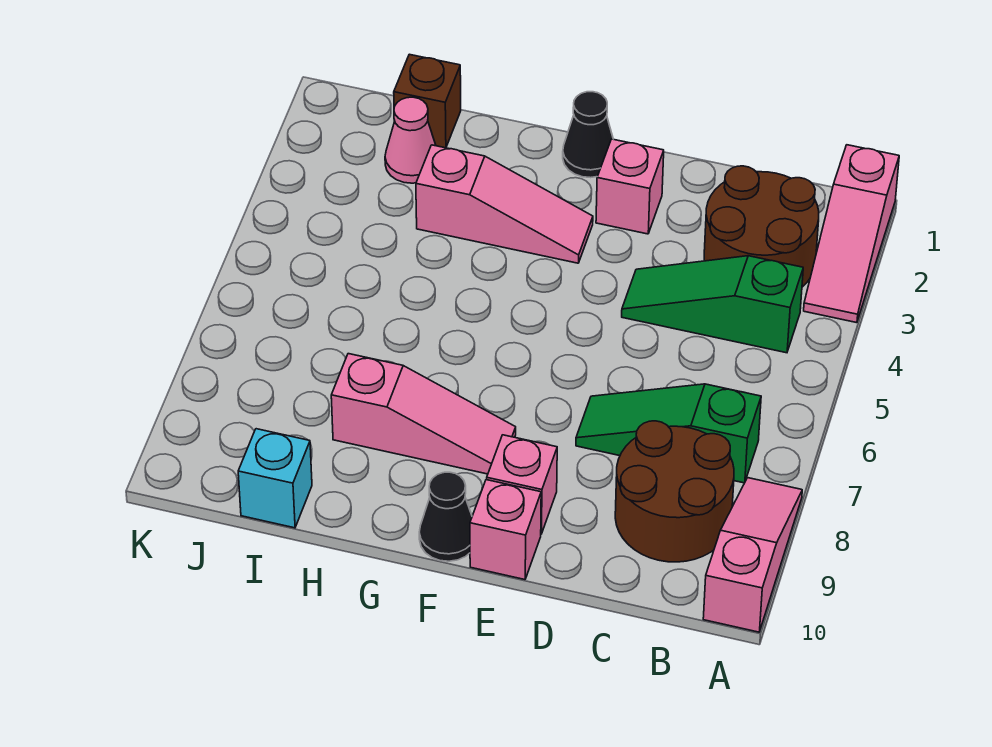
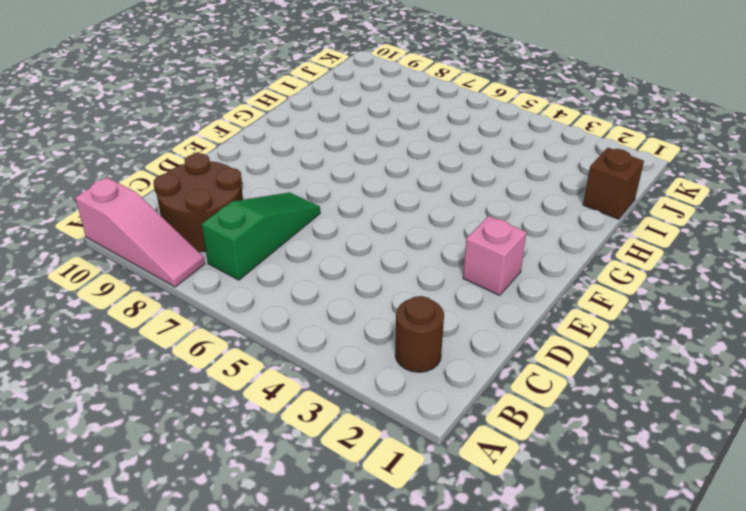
brown 1x1 round brick [395,296,444,372] -> brown 2x2 round brick [704,166,819,287]
none -> pink 1x3 slope [804,145,899,323]
none -> green 1x3 slope [622,256,803,353]
none -> pink 1x1 brick [487,435,557,534]

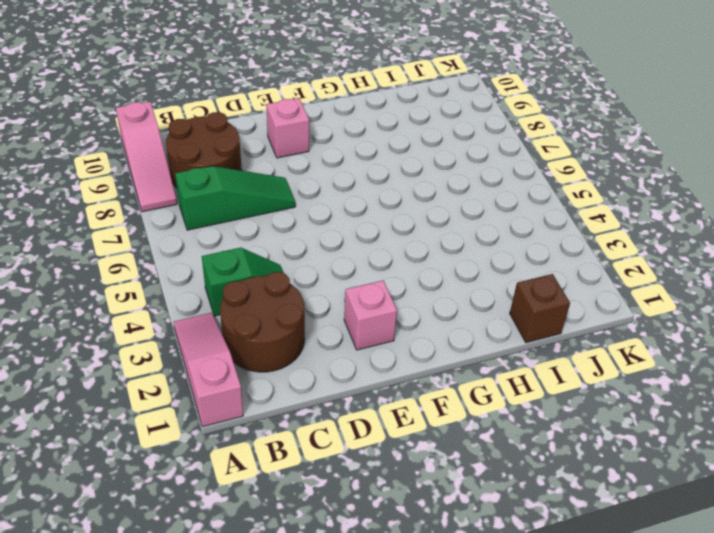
green 1x2 slope [202,248,283,316] -> green 1x3 slope [622,256,803,353]
none -> pink 1x1 brick [470,480,541,580]
none -> black 1x1 cone [563,92,613,178]
none -> pink 1x3 slope [416,145,593,263]

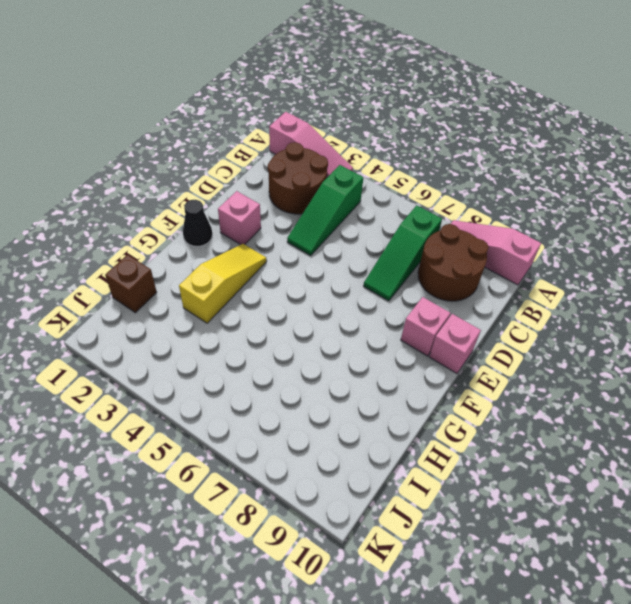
yellow 1x3 slope [179,244,267,323] -> pink 1x3 slope [416,145,593,263]
none -> pink 1x3 slope [331,354,516,474]
none -> black 1x1 cone [419,472,472,561]
none -> pink 1x1 cone [385,97,436,183]

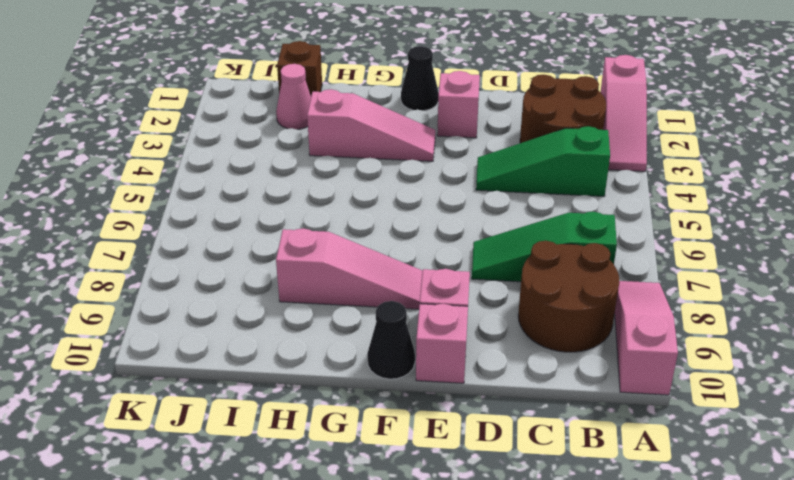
none -> cyan 1x1 brick [238,429,312,528]

